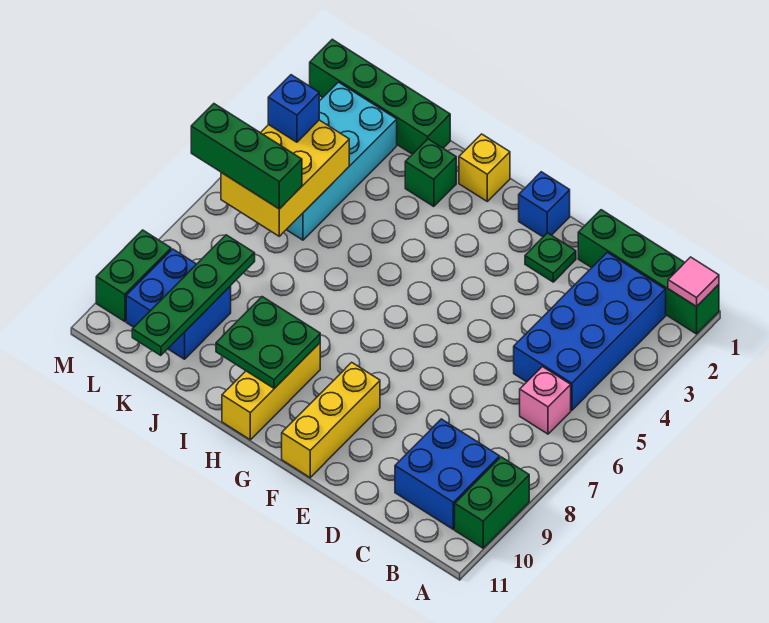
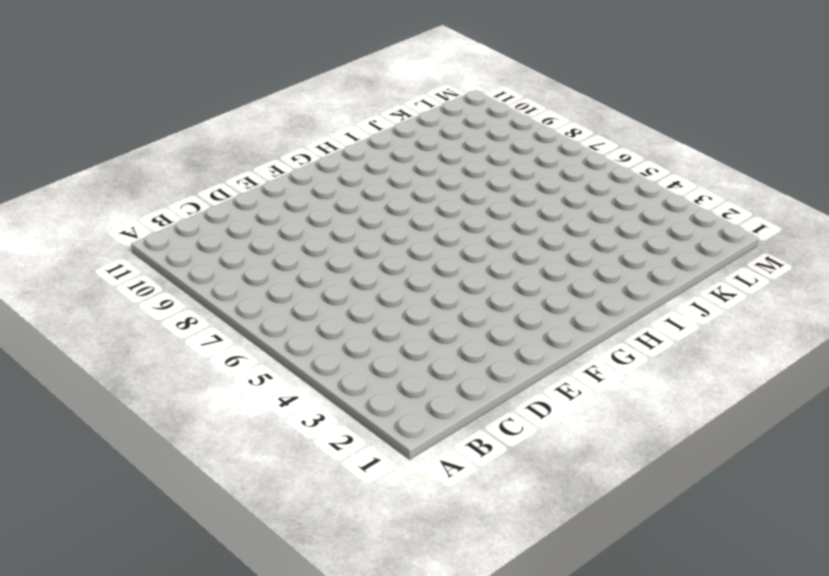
none -> green 1x4 brick [578,210,719,334]
none -> green 1x2 brick [455,457,529,548]
none -> blue 2x4 brick [514,252,666,410]

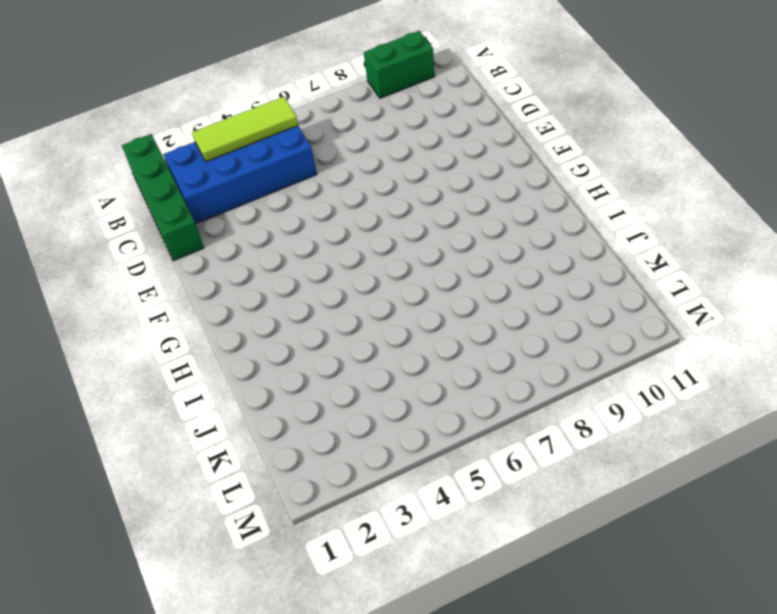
lime 1x3 tile [192,97,298,162] -> none
none -> pink 1x1 brick [520,367,571,434]
none -> blue 2x2 brick [395,419,500,529]
none -> green 1x1 plate [525,233,576,282]

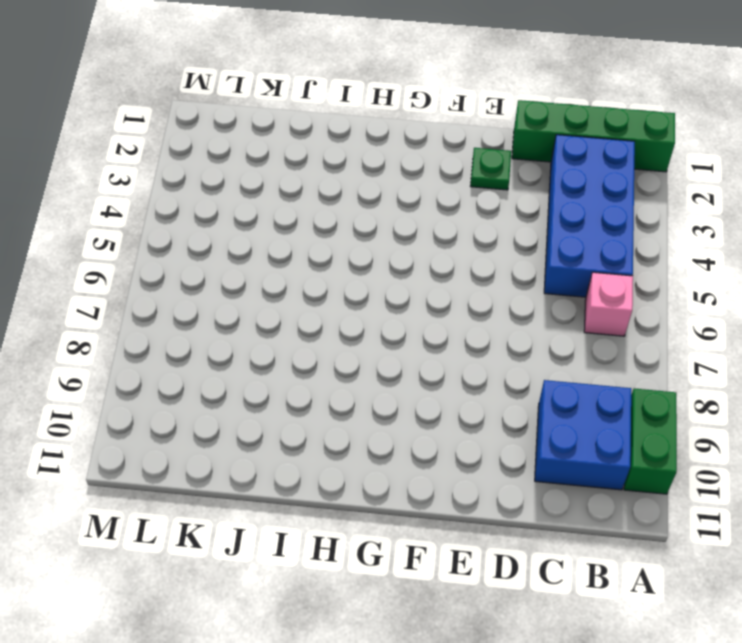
none -> blue 1x1 brick [519,172,570,237]
none -> yellow 1x3 brick [282,362,380,478]
none -> yellow 1x1 brick [459,134,510,201]

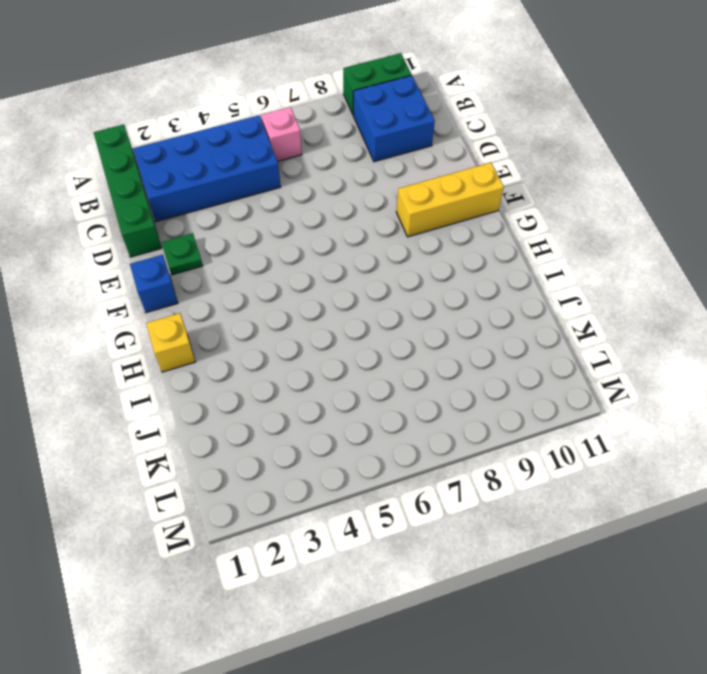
none -> yellow 1x3 brick [222,343,320,440]
none -> green 1x1 brick [405,139,456,207]
none -> green 1x4 brick [310,39,450,154]

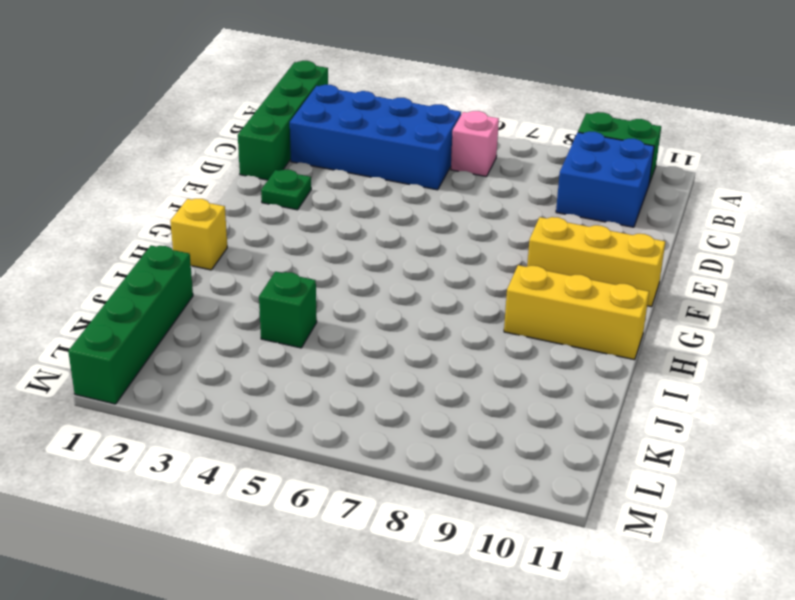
green 1x1 brick [259,272,317,348] -> green 1x1 brick moved to [405,139,456,207]
none -> blue 1x1 brick [519,172,570,237]
none -> cyan 2x4 brick [286,82,397,240]
none -> blue 2x2 brick [126,249,231,359]

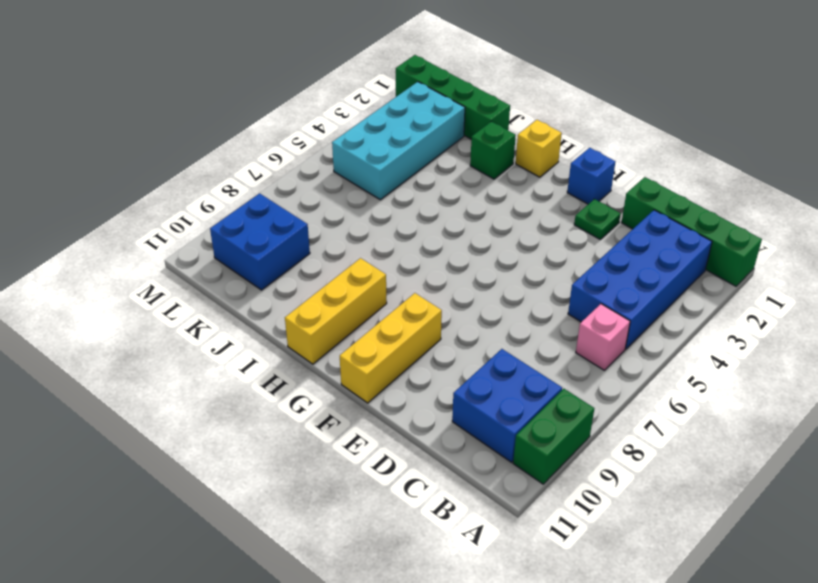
none -> green 1x2 brick [96,230,171,322]
none -> pink 1x1 tile [668,257,719,307]
none -> green 2x2 plate [216,297,320,388]

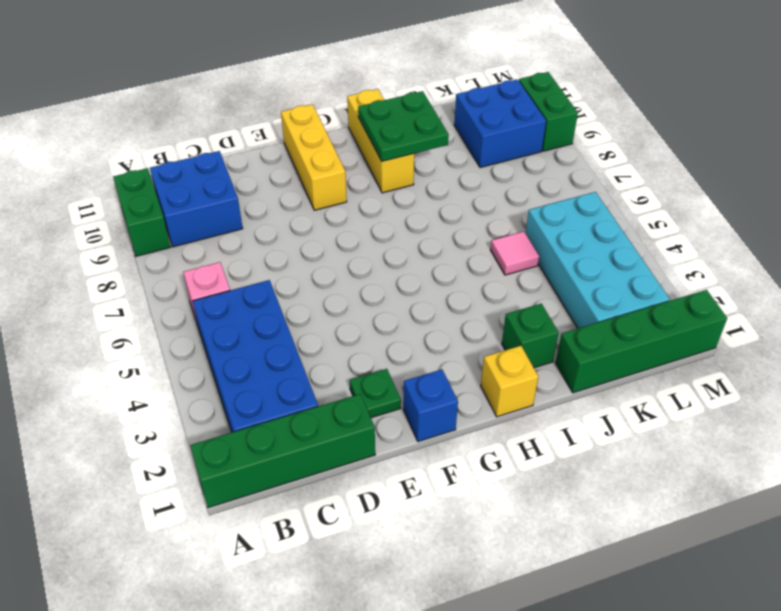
pink 1x1 tile [491,231,539,275] -> pink 1x1 tile moved to [668,257,719,307]
none -> yellow 2x3 brick [221,120,349,236]
none -> green 1x4 plate [132,235,255,356]
none -> green 1x3 brick [191,104,302,209]

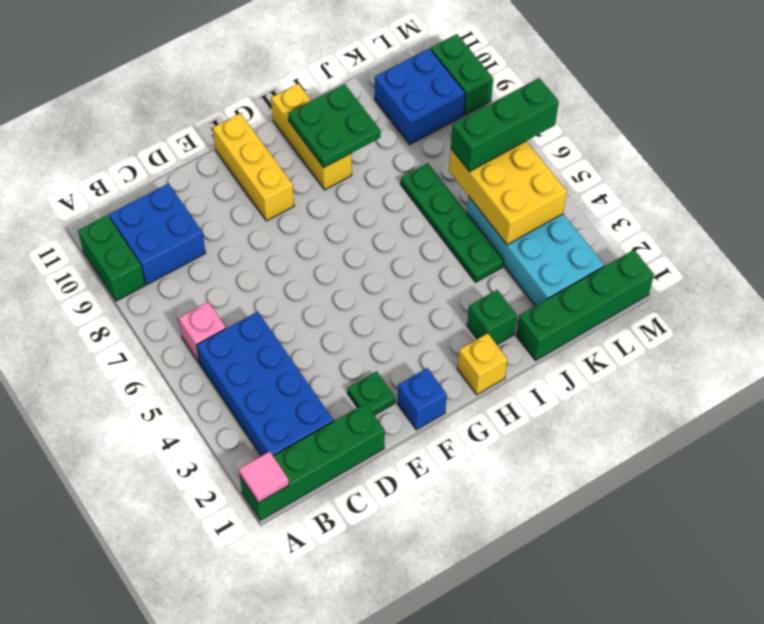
green 1x4 plate [401,163,504,282] -> green 1x4 plate moved to [132,235,255,356]
none -> blue 1x1 brick [268,75,319,142]

